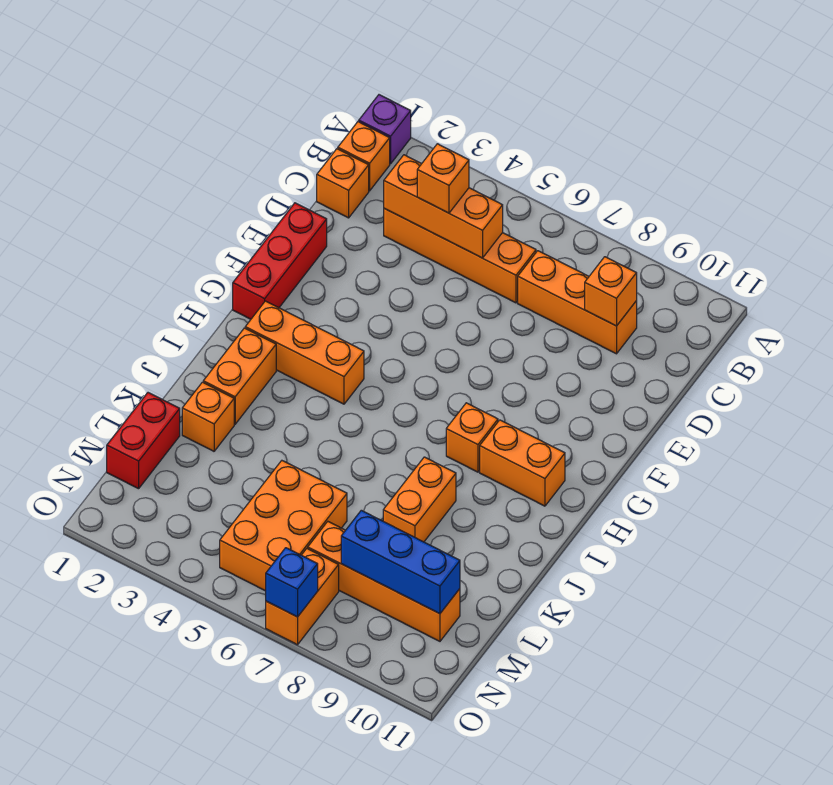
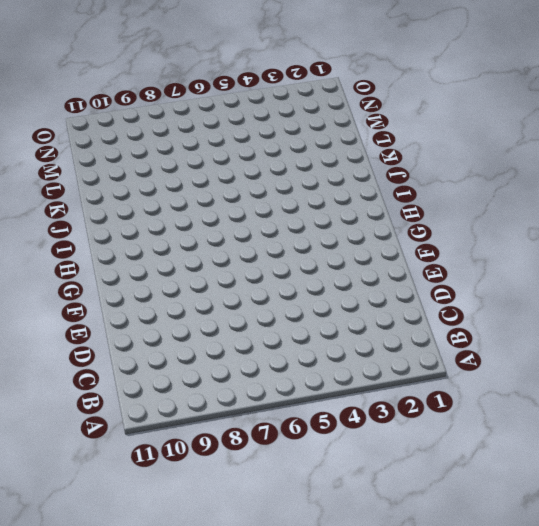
none -> purple 1x1 brick [359,95,411,164]
none -> orange 1x1 brick [338,122,390,191]
none -> orange 1x1 brick [317,149,369,218]

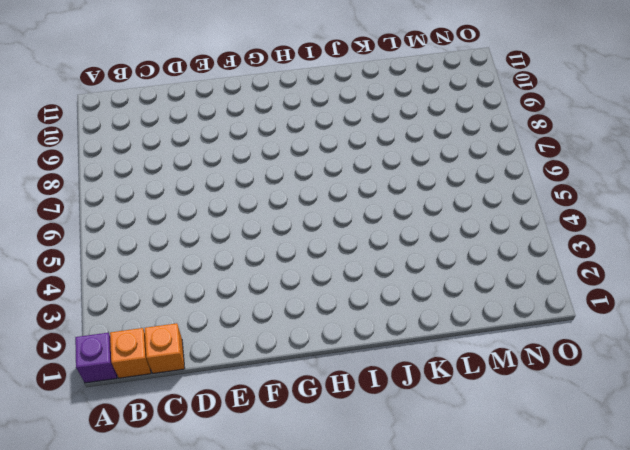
none -> orange 1x4 brick [384,209,536,303]
none -> orange 1x3 brick [518,251,637,354]
none -> red 1x3 brick [233,203,327,319]

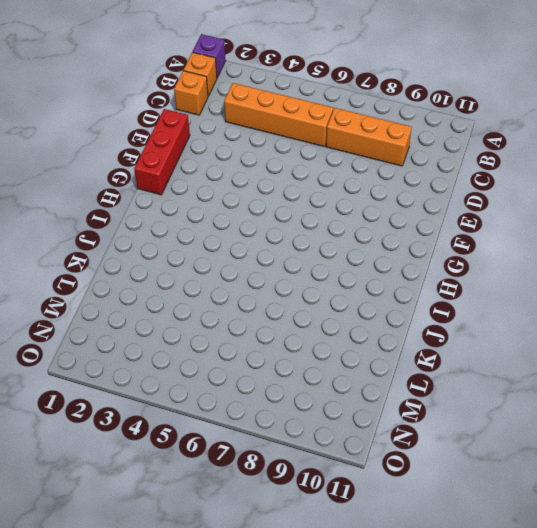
none -> orange 1x3 brick [245,301,364,404]
none -> orange 1x1 brick [446,403,498,472]
none -> orange 1x2 brick [480,420,565,506]

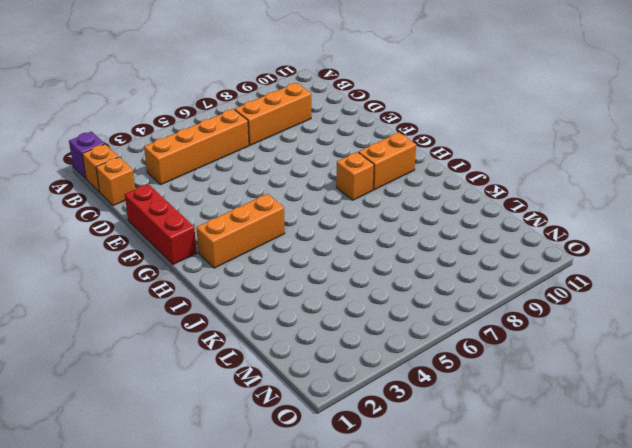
none -> orange 1x2 brick [203,328,276,424]
none -> orange 1x2 brick [383,457,456,542]
none -> orange 1x1 brick [182,382,234,451]

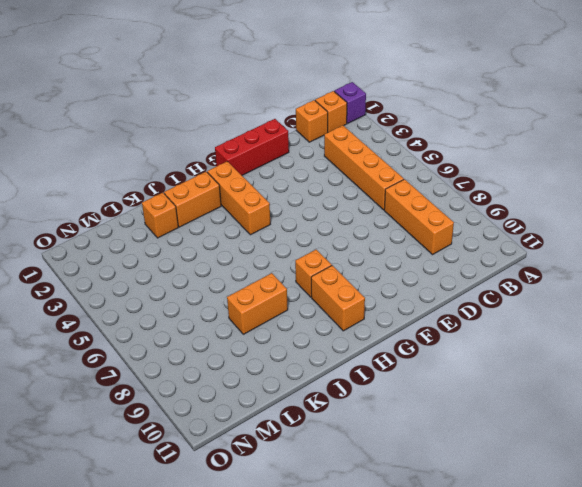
none -> red 1x2 brick [107,393,180,489]
none -> orange 2x3 brick [220,461,347,591]
none -> orange 1x4 brick [308,522,460,641]

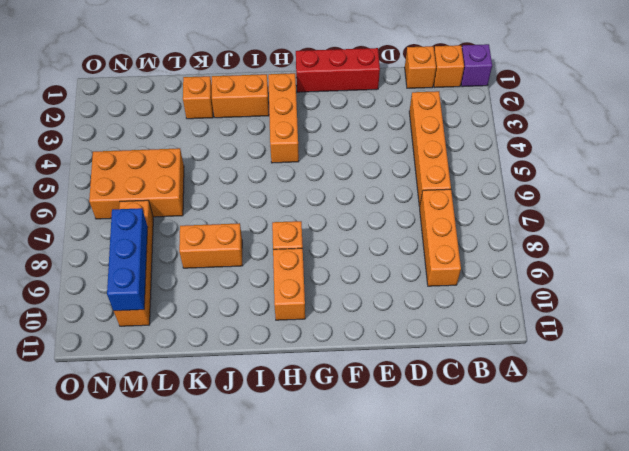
none -> red 1x2 brick [107,393,180,489]
none -> orange 1x2 brick [266,548,339,645]
none -> orange 1x3 brick [384,155,503,258]

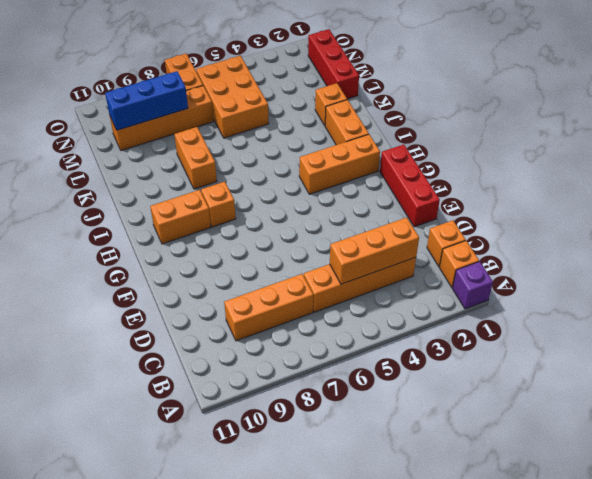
red 1x3 brick [308,29,359,99] -> red 1x2 brick [107,393,180,489]
none -> orange 1x1 brick [585,257,637,326]
none -> blue 1x1 brick [266,548,318,617]
none -> orange 1x1 brick [417,144,469,213]

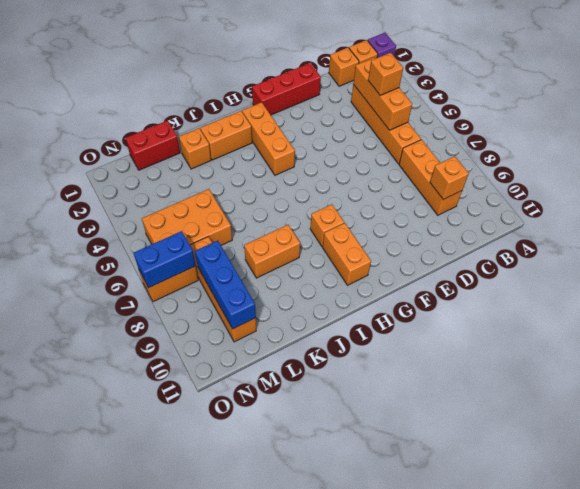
blue 1x2 brick [133,231,196,288] -> blue 1x1 brick [266,548,318,617]

